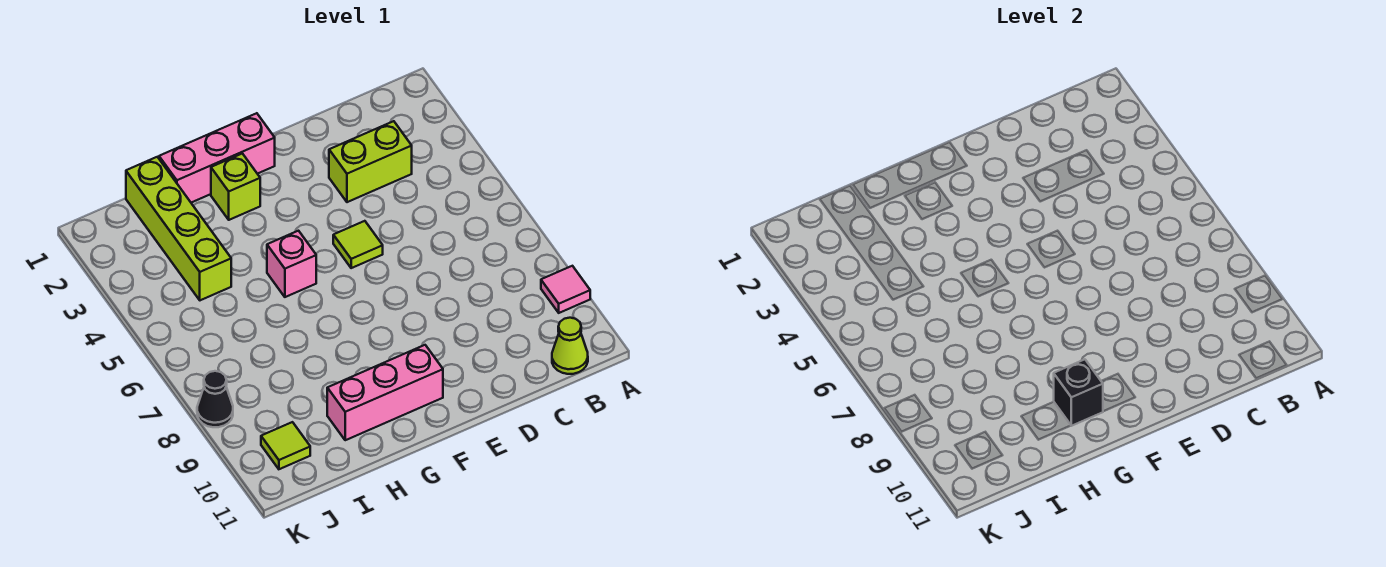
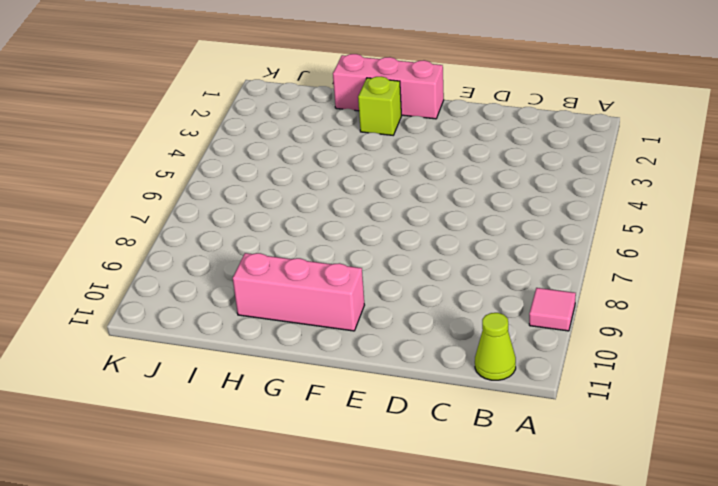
none -> lime 1x2 brick [329,121,412,202]
none -> lime 1x1 tile [333,221,383,268]
none -> pink 1x1 brick [267,231,316,297]

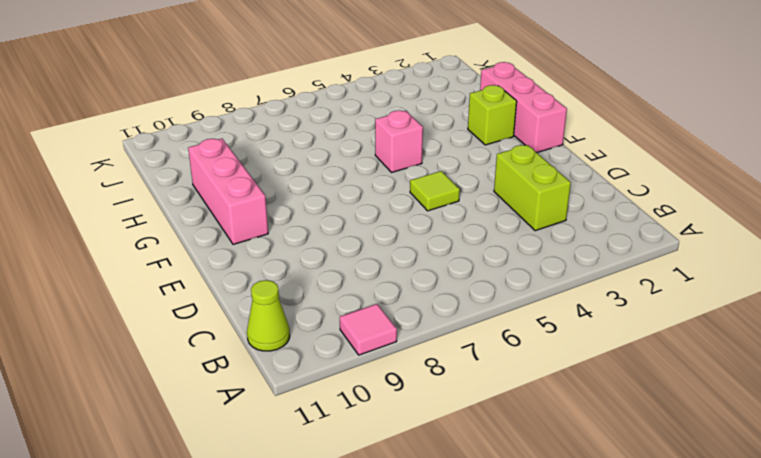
none -> lime 1x4 brick [126,157,231,300]
none -> lime 1x1 tile [261,422,310,469]
none -> black 1x1 cone [197,371,233,427]

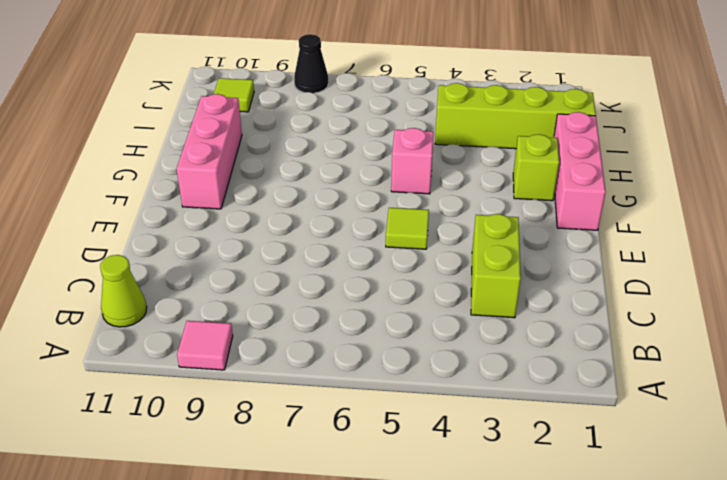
none -> black 1x1 brick [1054,359,1103,426]

